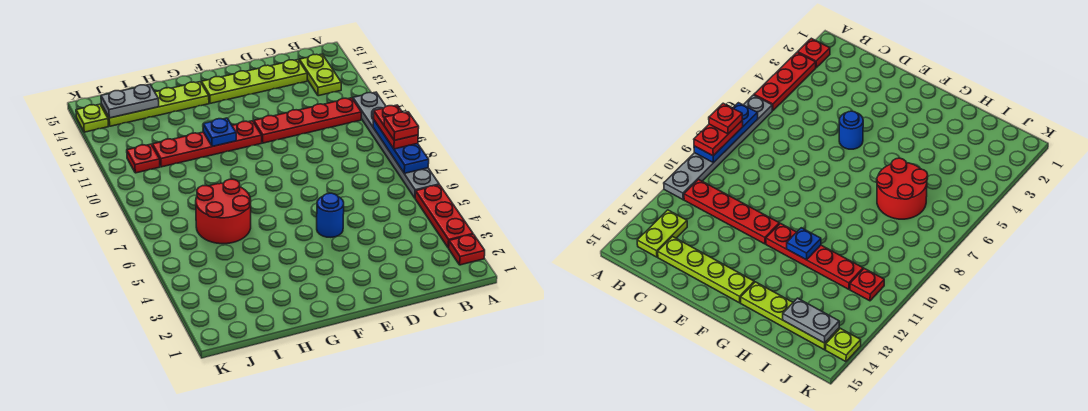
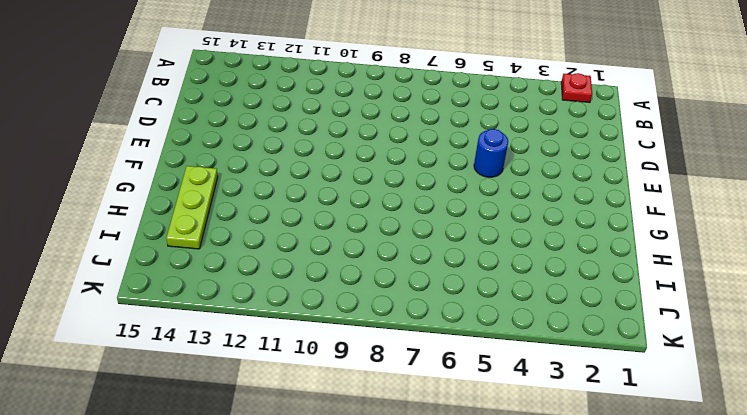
lime 1x3 plate [166,166,218,249] -> lime 1x4 plate [101,82,209,126]
none -> red 1x3 plate [415,185,473,248]
none -> grey 1x6 plate [353,92,439,198]
none -> red 1x4 plate [254,98,361,143]

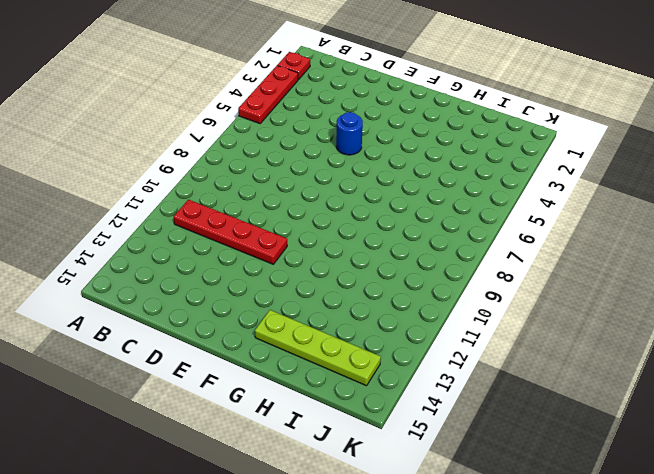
none -> grey 1x6 plate [353,92,439,198]
none -> lime 1x2 plate [299,54,341,96]
none -> lime 1x4 plate [201,60,307,103]

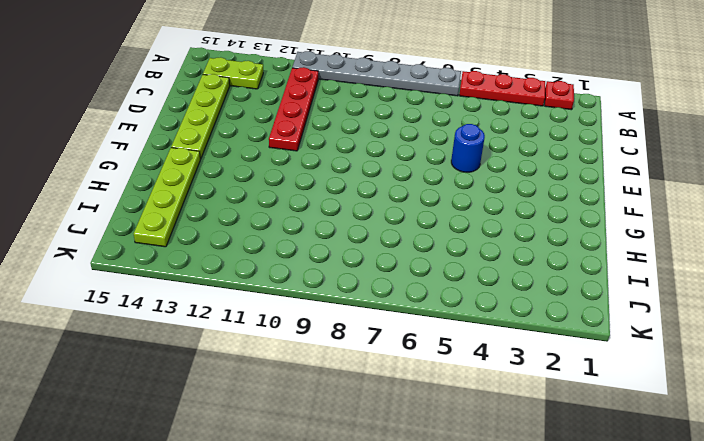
none -> red 1x4 plate [152,121,262,167]
none -> red 2x2 round brick [196,179,251,244]
none -> red 1x1 plate [127,144,160,173]

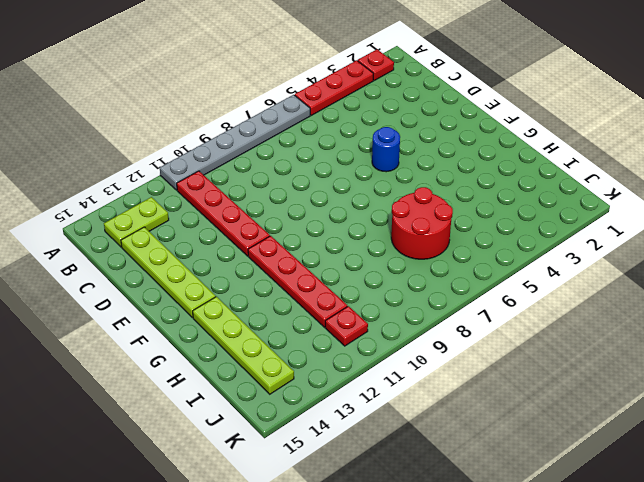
none -> lime 1x1 plate [76,104,108,132]
none -> blue 1x3 plate [373,119,429,173]
none -> blue 1x1 plate [203,118,236,147]

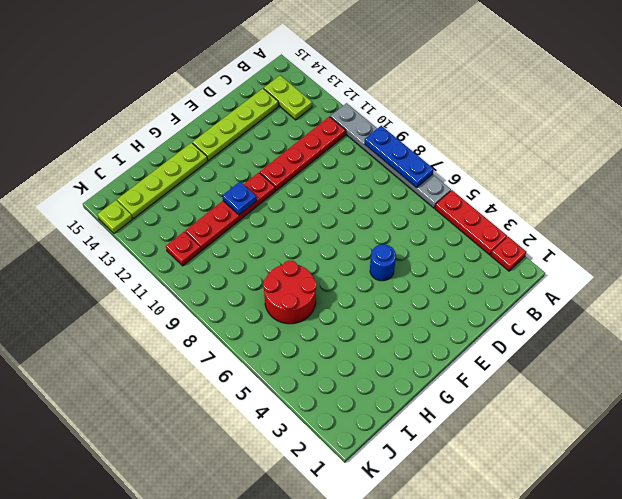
none -> grey 1x2 plate [101,84,159,118]
none -> red 1x2 plate [374,105,418,149]
none -> red 1x1 plate [384,112,419,140]

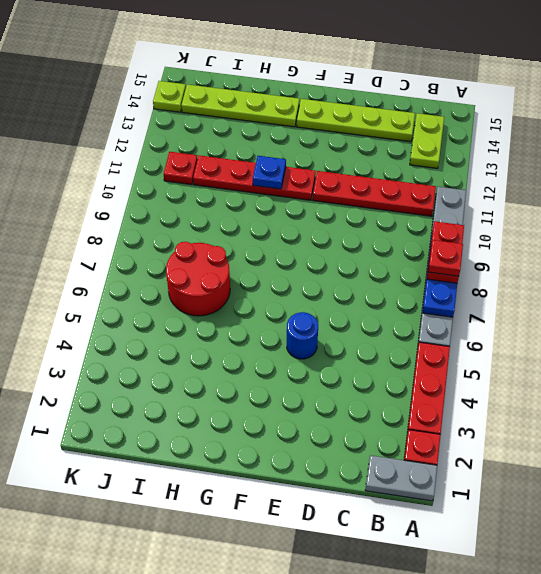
grey 1x2 plate [365,455,437,501] -> grey 1x2 plate moved to [101,84,159,118]

